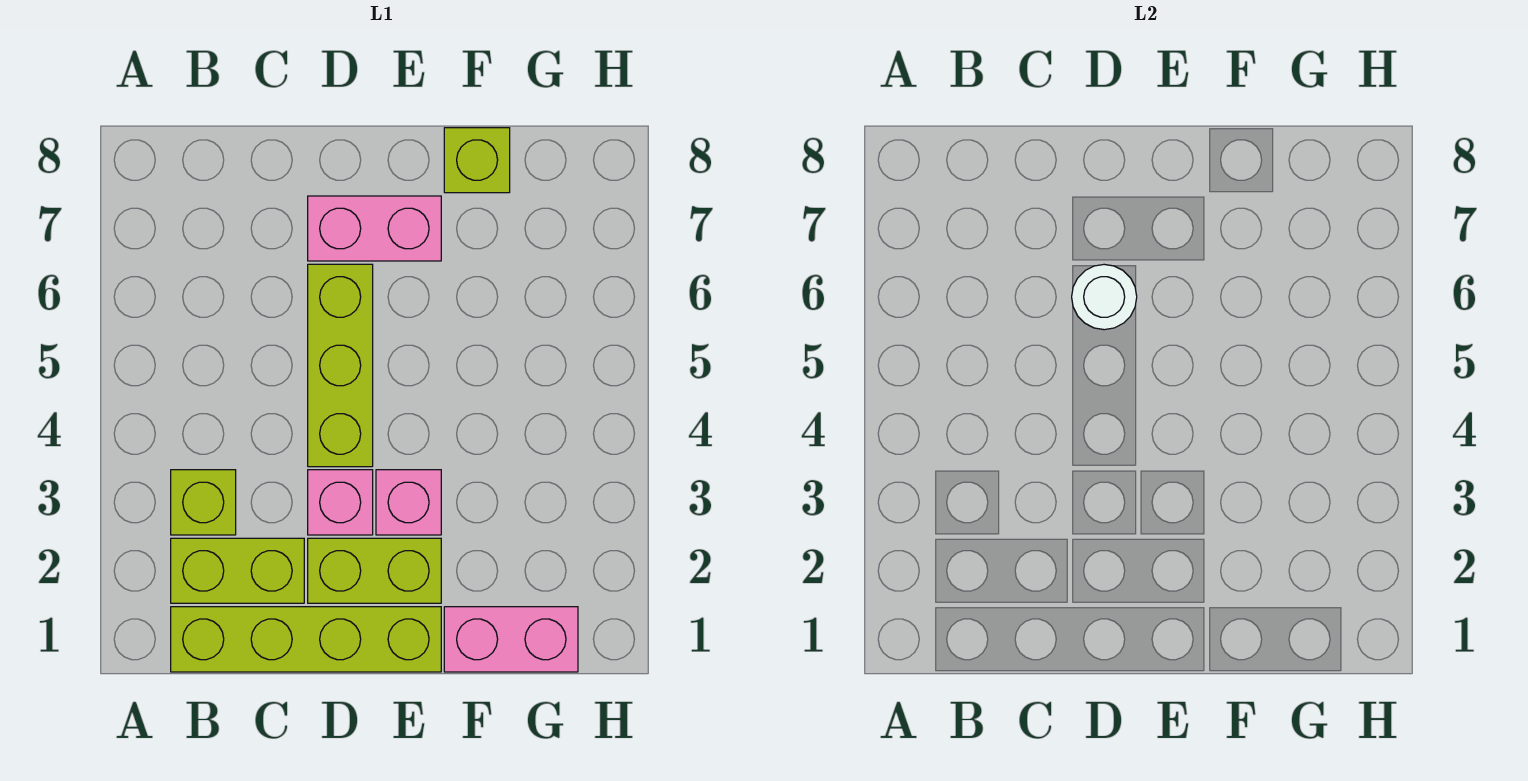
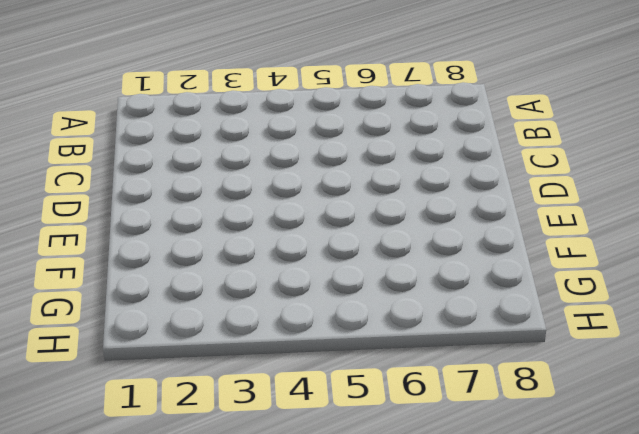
none -> lime 1x4 brick [171,607,441,672]
none -> lime 1x2 brick [171,538,304,603]

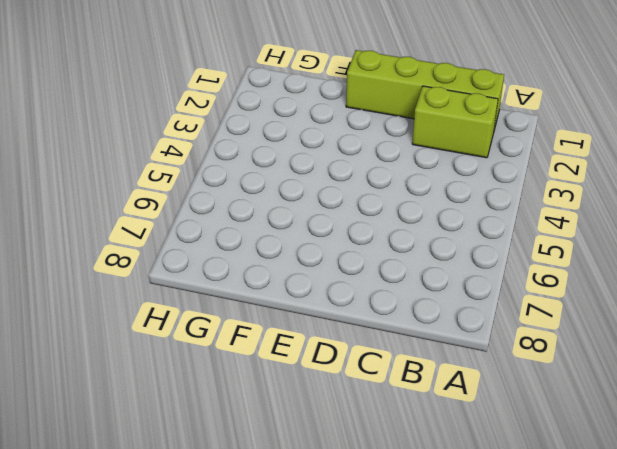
none -> lime 1x1 brick [171,470,236,535]
none -> lime 1x2 brick [308,538,441,603]

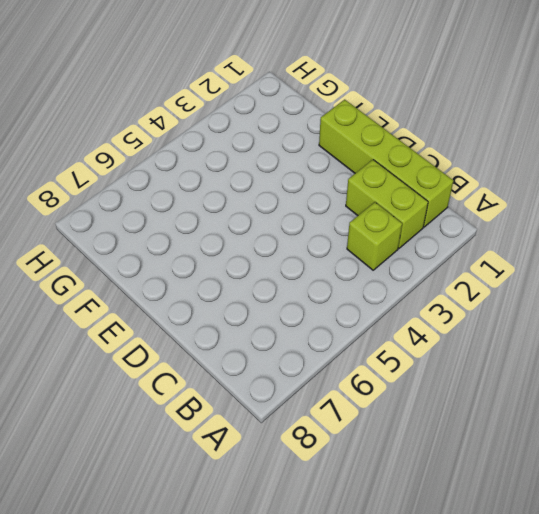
none -> lime 1x2 brick [308,538,441,603]
none -> pink 1x1 brick [308,470,373,535]

